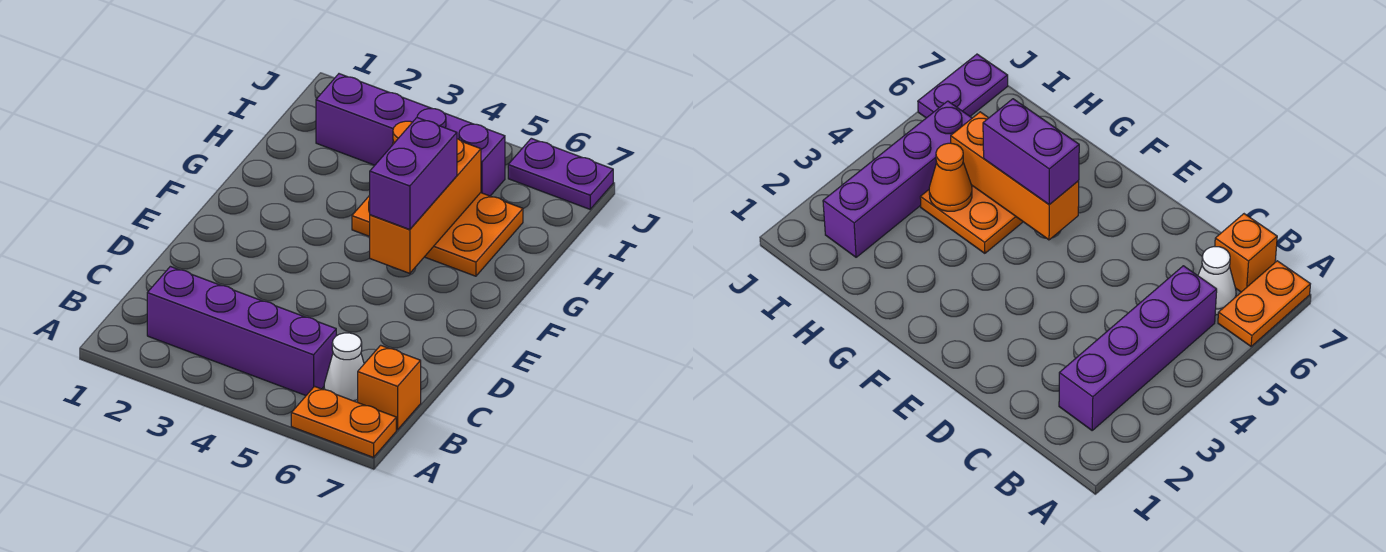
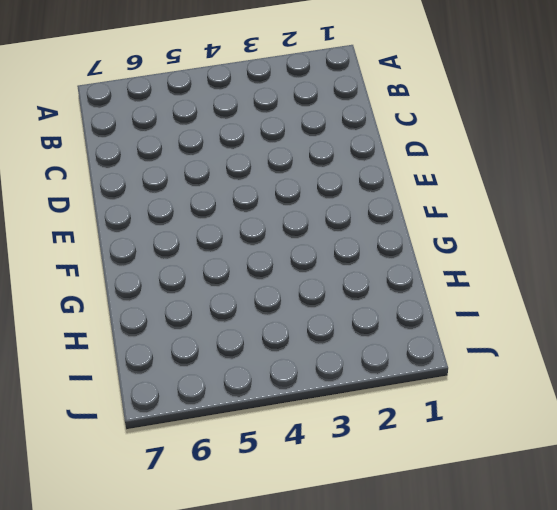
none -> orange 1x2 plate [291,386,396,457]
none -> purple 1x4 brick [147,266,336,395]

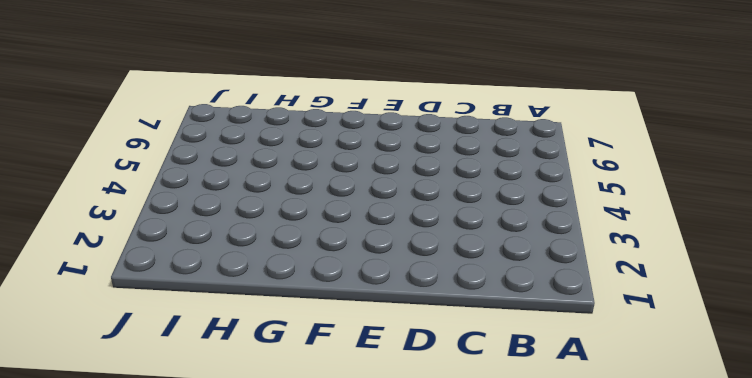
none -> orange 1x2 plate [291,386,396,457]
none -> purple 1x4 brick [147,266,336,395]

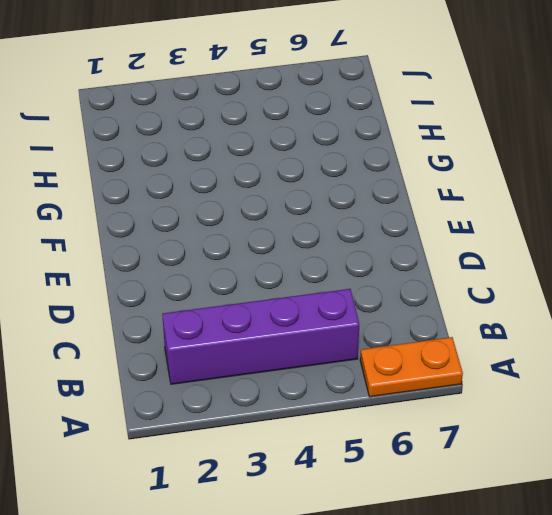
none -> white 1x1 cone [324,333,364,402]
none -> orange 1x1 brick [358,345,421,430]

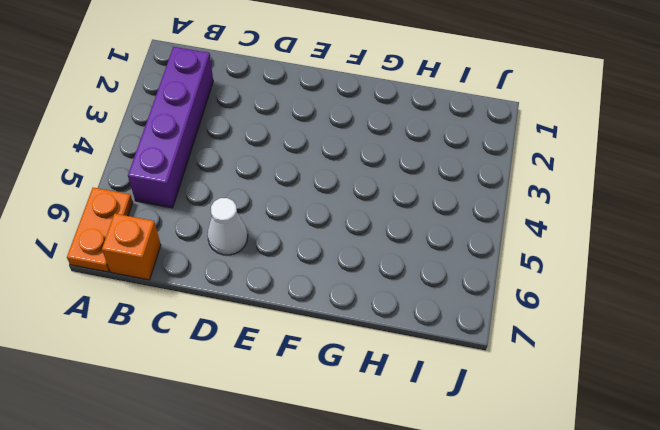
white 1x1 cone [207,198,248,255] -> white 1x1 cone moved to [324,333,364,402]
none -> orange 2x3 plate [352,193,523,276]
none -> purple 1x4 brick [316,74,505,196]

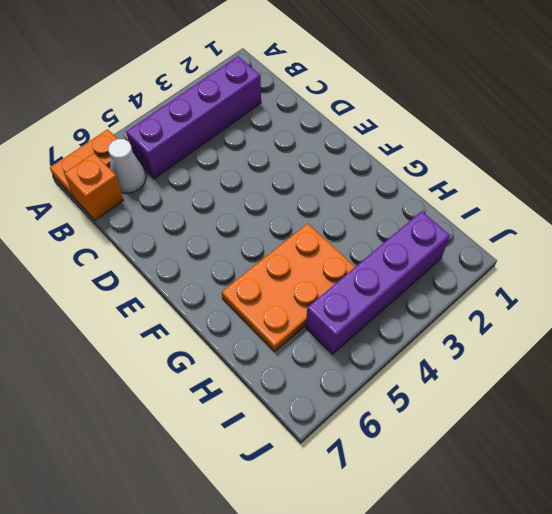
none -> purple 1x2 plate [508,138,613,209]
none -> orange 1x3 brick [370,139,481,273]

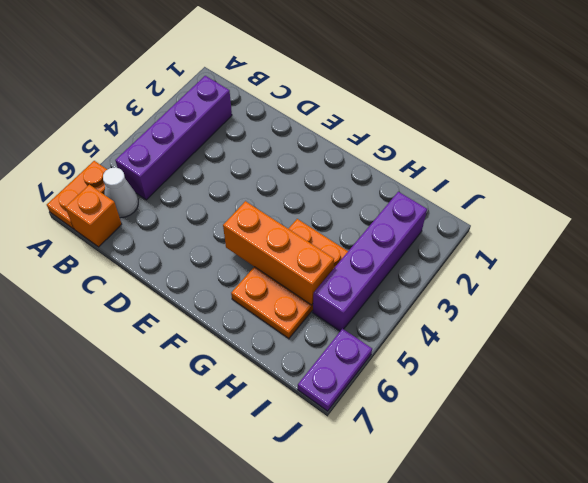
none -> orange 1x1 cone [929,143,972,211]
none -> purple 1x2 brick [370,118,457,230]

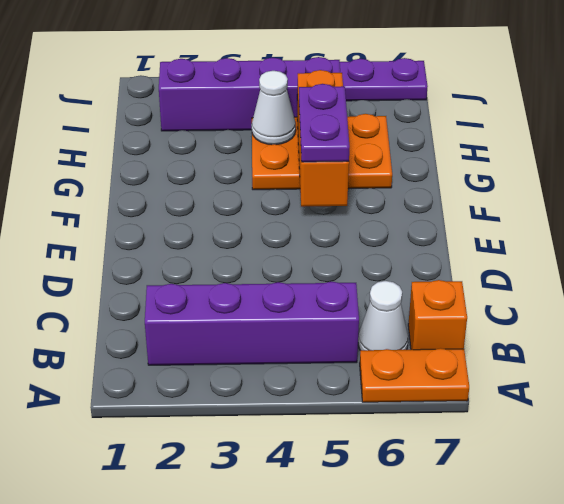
purple 1x2 plate [299,84,349,162] -> purple 1x2 brick [370,118,457,230]
white 1x1 cone [252,71,296,145] -> orange 1x1 cone [929,143,972,211]

